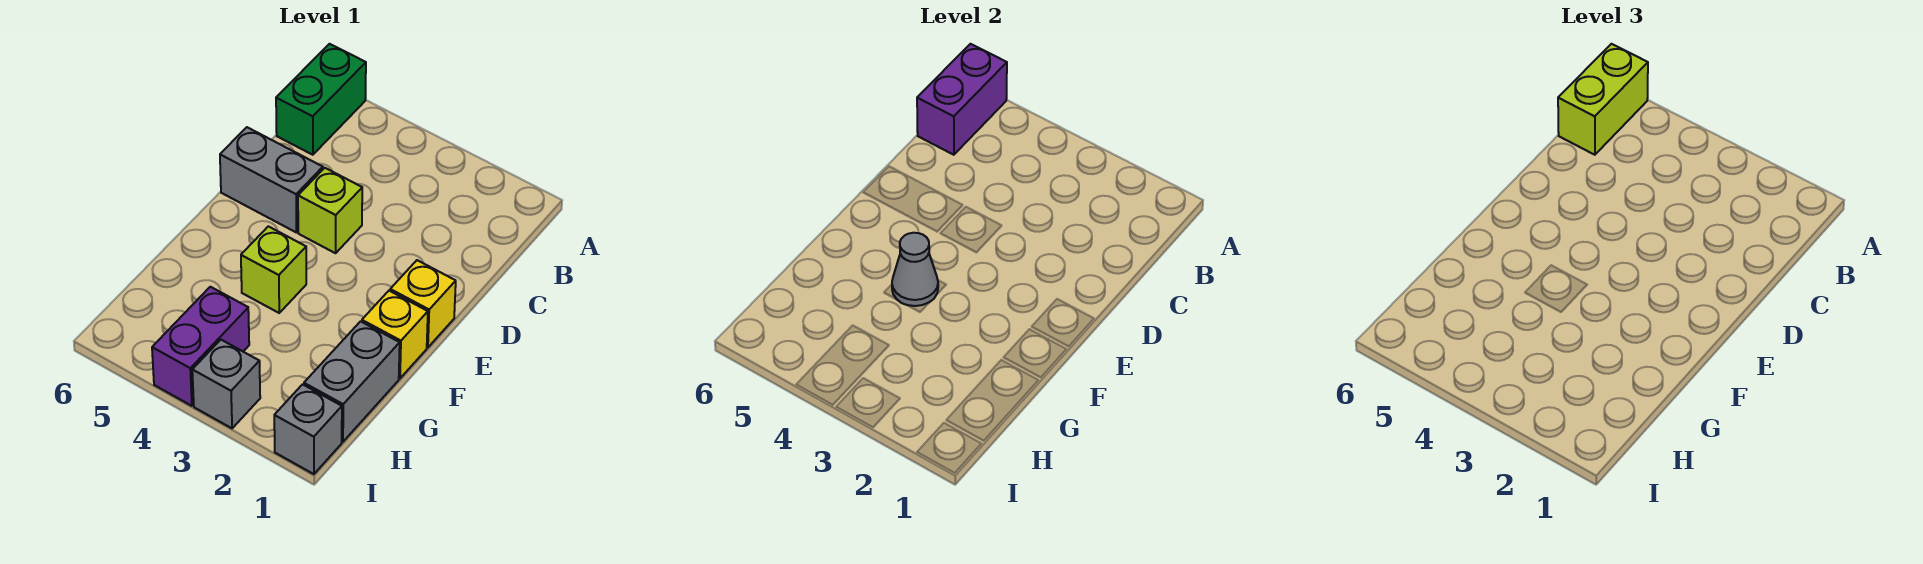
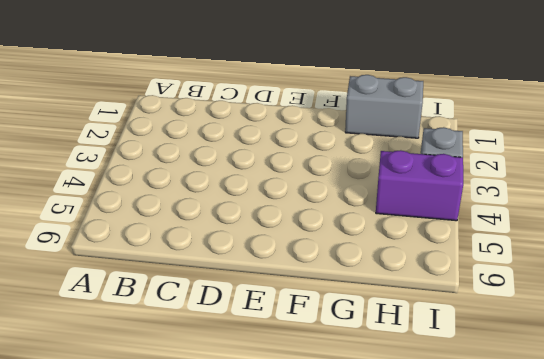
none -> green 1x2 brick [276,44,366,155]
none -> lime 1x1 brick [298,168,362,253]
none -> grey 1x2 brick [220,127,323,232]

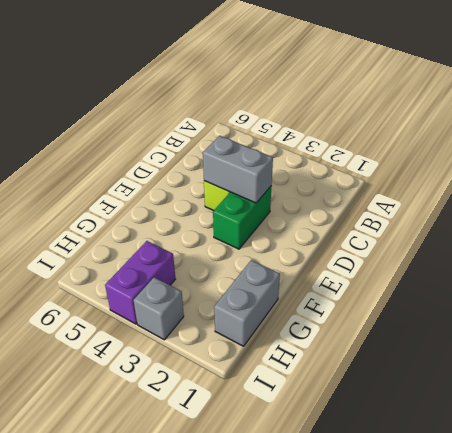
green 1x2 brick [213,187,271,249] -> green 1x2 brick moved to [276,44,366,155]
grey 1x2 brick [203,136,273,203] -> grey 1x2 brick moved to [220,127,323,232]
none -> yellow 1x1 brick [390,260,456,347]
none -> yellow 1x1 brick [362,291,428,378]
none -> lime 1x1 brick [241,226,306,313]

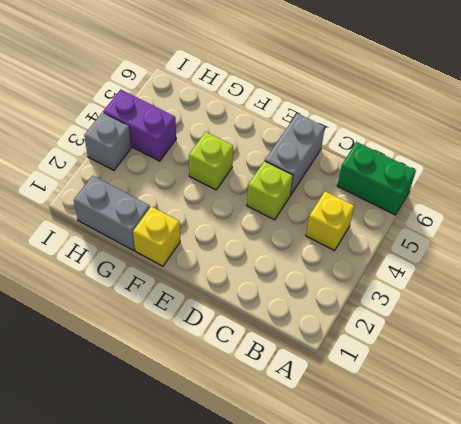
yellow 1x1 brick [306,191,354,251] -> yellow 1x1 brick moved to [390,260,456,347]
none -> grey 1x1 brick [274,384,342,474]
none -> purple 1x2 brick [917,44,1007,155]
none -> grey 1x1 cone [892,233,938,306]

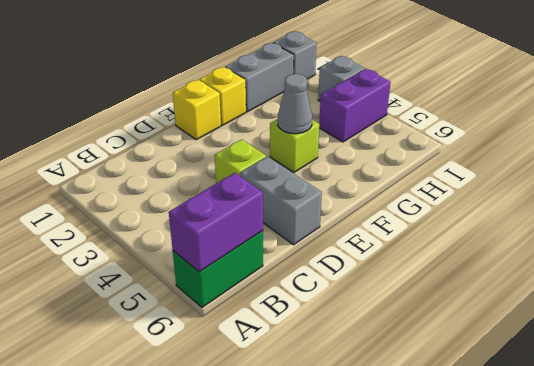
none -> lime 1x2 brick [1558,44,1648,155]

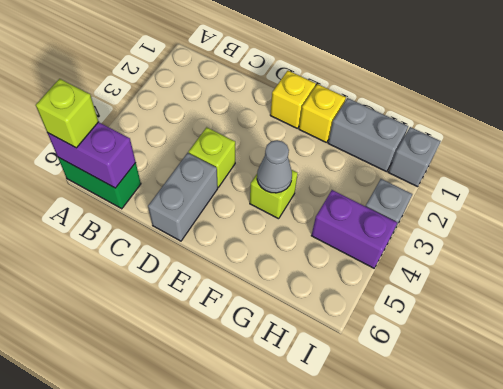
lime 1x1 brick [36,79,98,148] -> lime 1x2 brick [1558,44,1648,155]

